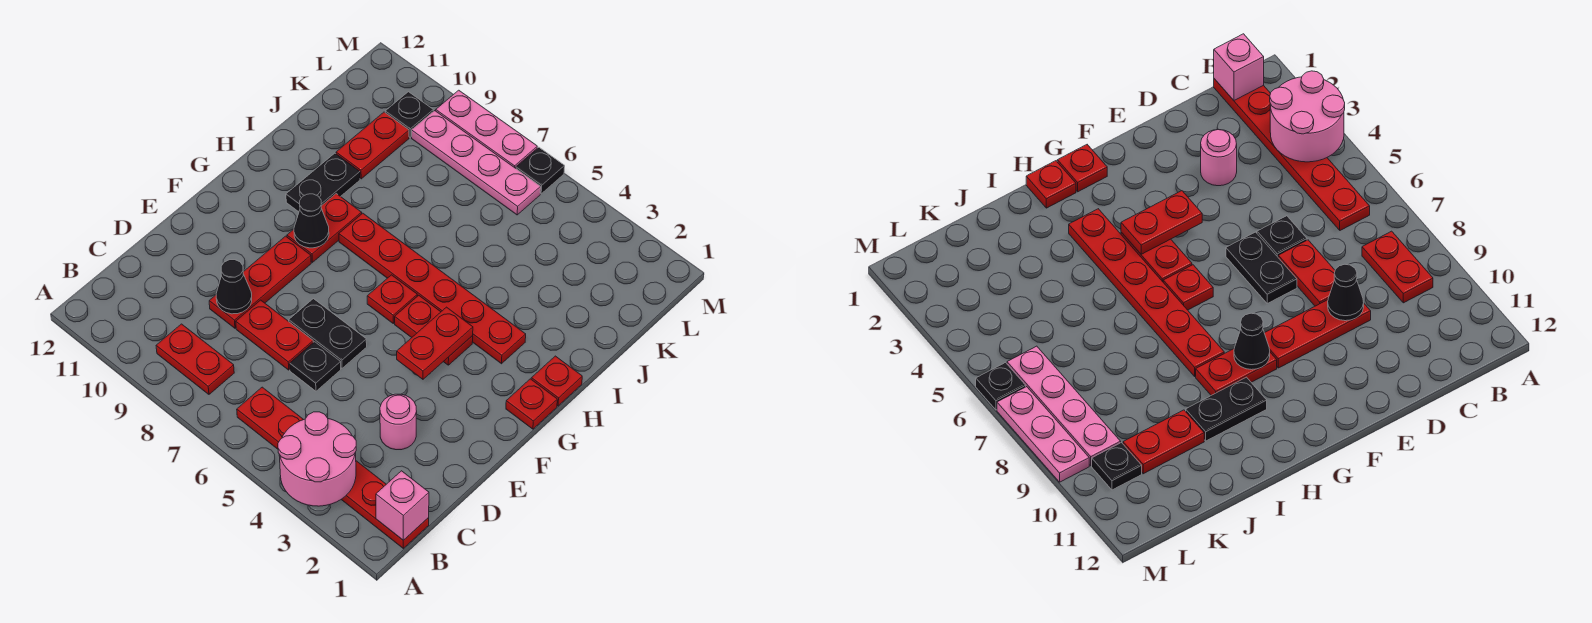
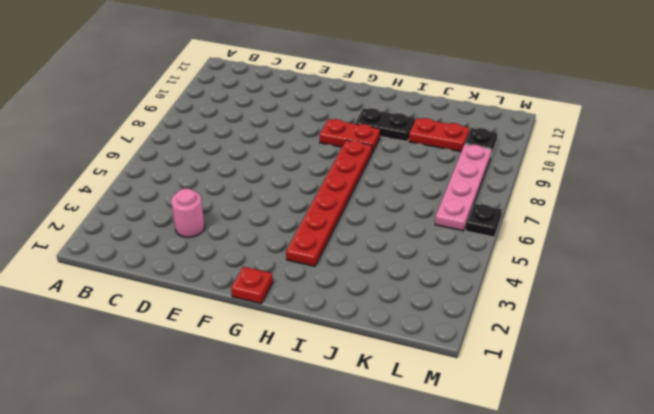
none -> red 1x6 plate [237,387,429,548]
none -> red 1x2 plate [156,324,234,394]
none -> black 1x1 plate [290,342,341,391]

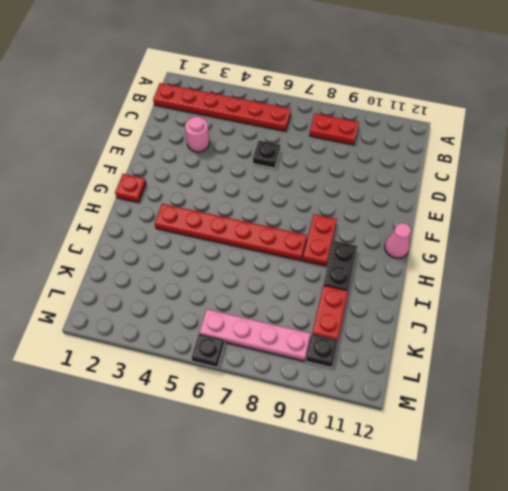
pink 1x1 cone [385,223,411,258] -> none
none -> red 1x2 plate [236,300,313,370]
none -> red 1x3 plate [209,236,311,328]
none -> black 1x2 plate [289,299,367,368]

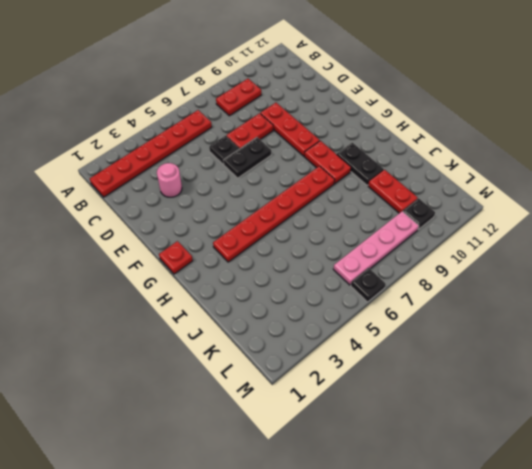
none -> red 1x2 plate [395,295,473,365]
none -> red 1x1 plate [367,275,417,323]
none -> red 1x1 plate [531,356,582,406]

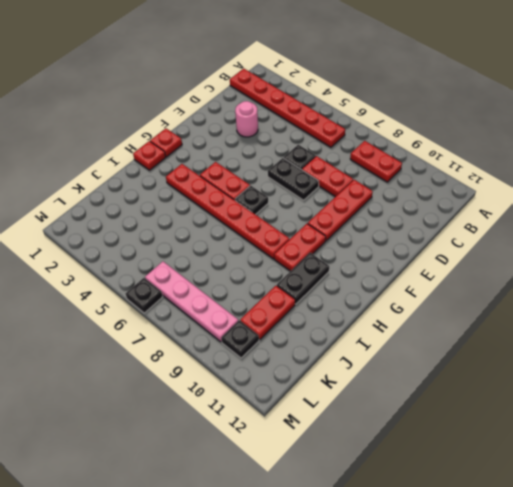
black 1x1 plate [235,186,268,215] -> red 1x1 plate [367,275,417,323]
none -> pink 1x3 plate [436,90,537,168]
none -> pink 2x2 round brick [278,412,356,506]
none -> pink 1x1 brick [376,471,429,540]

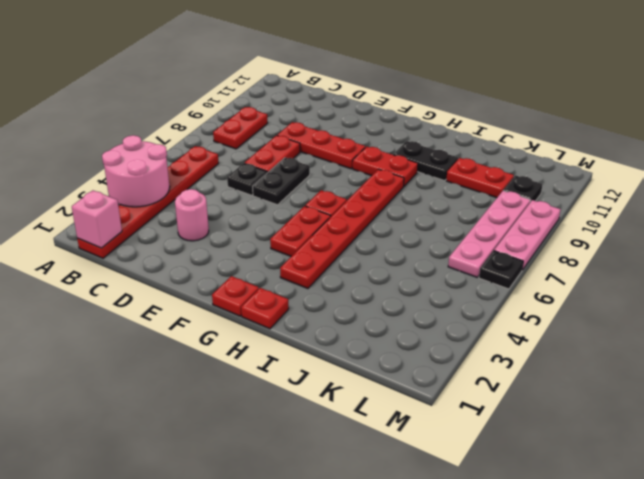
none -> black 1x1 cone [216,260,252,314]
none -> red 1x2 plate [397,307,473,379]
none -> black 1x1 cone [294,194,329,248]

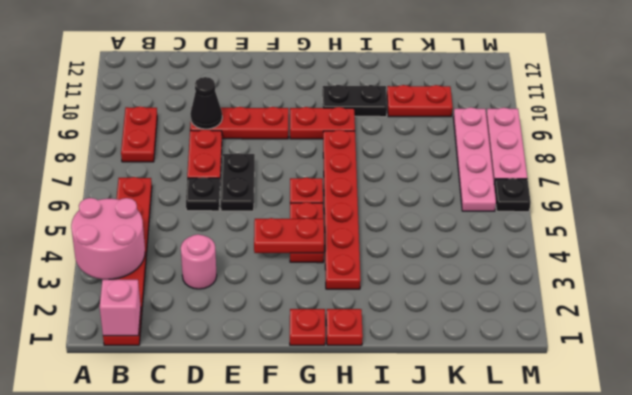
none -> black 1x1 plate [385,92,433,137]
none -> black 1x1 cone [294,194,329,248]

